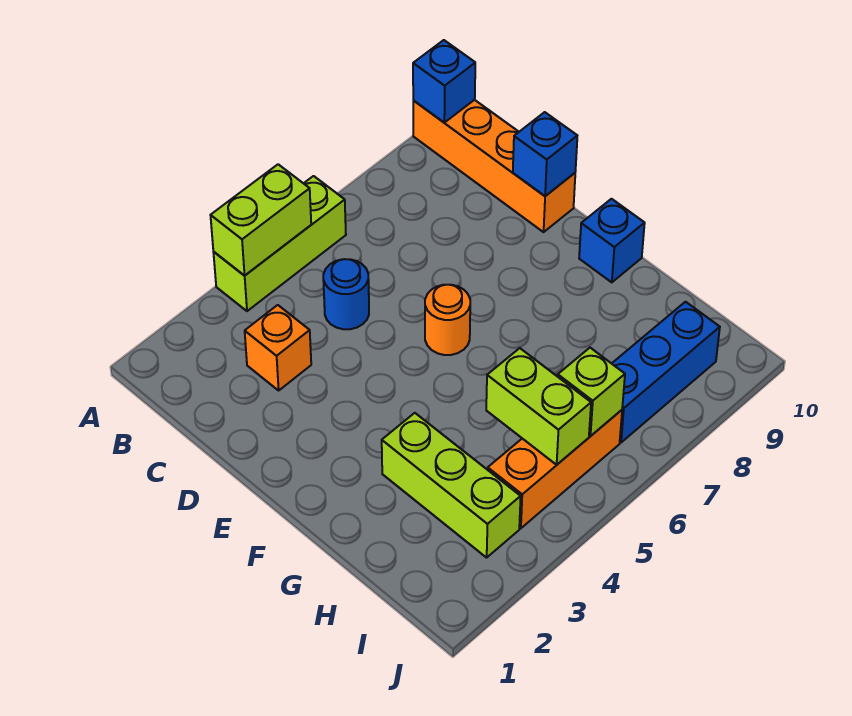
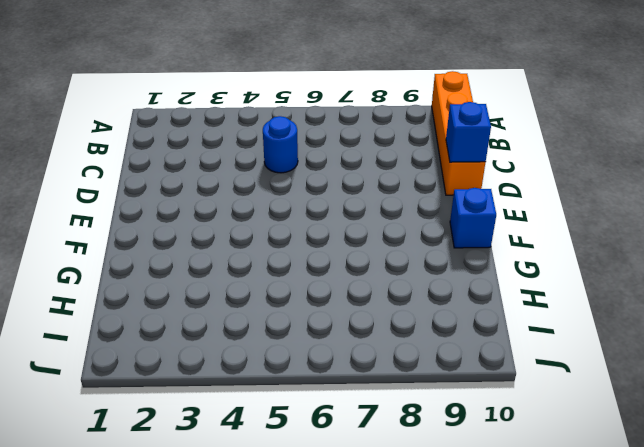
none -> lime 1x3 brick [213,176,346,311]
none -> orange 1x1 brick [245,305,311,390]
none -> orange 1x1 round brick [425,285,470,355]

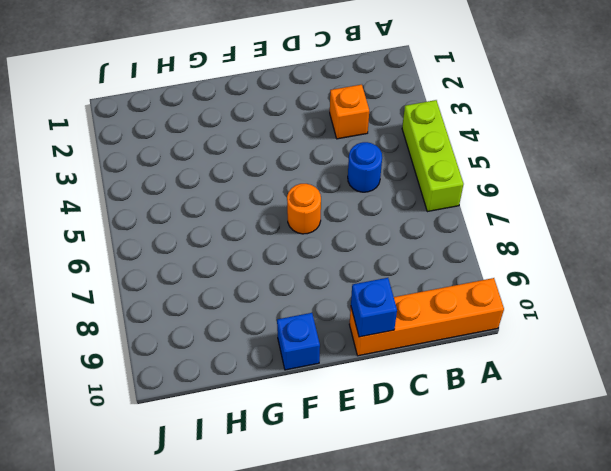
none -> lime 1x3 brick [382,413,521,558]
none -> orange 1x3 brick [488,410,622,528]
none -> blue 1x3 brick [612,302,720,443]

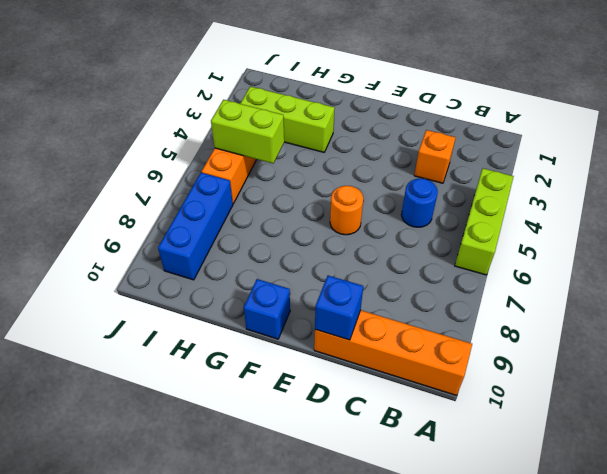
none -> lime 1x2 brick [211,164,311,276]
none -> blue 1x1 brick [413,40,475,123]
none -> lime 1x1 brick [558,348,625,436]

